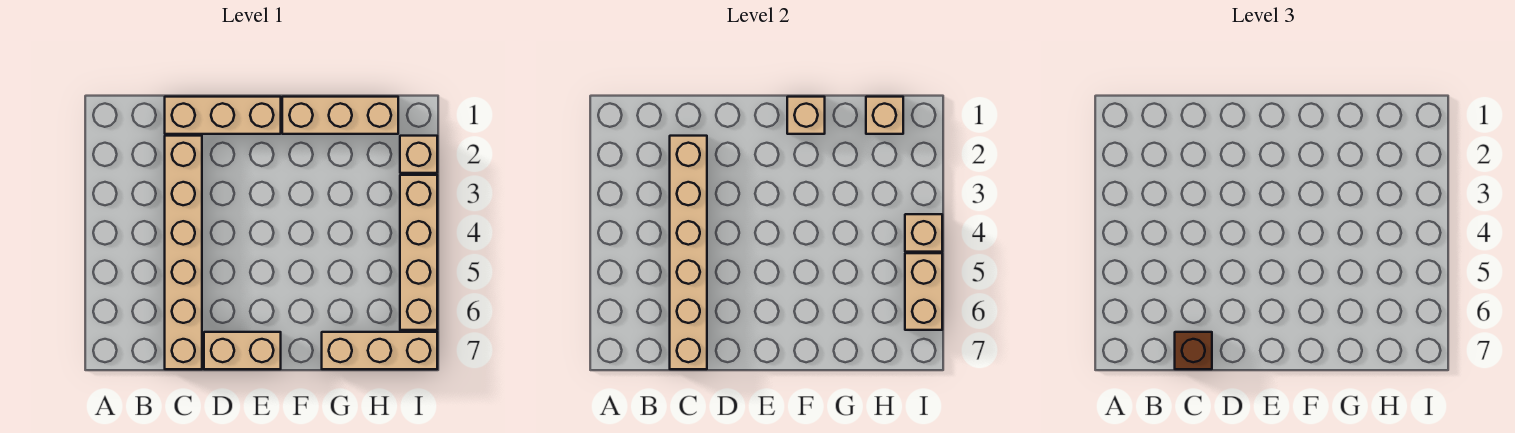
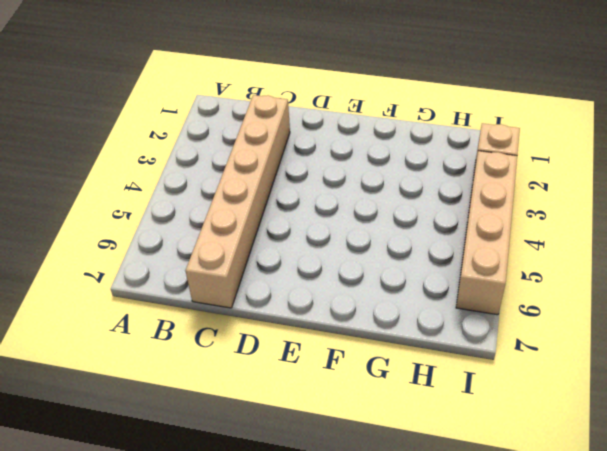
none -> tan 1x3 brick [165,97,281,134]
none -> tan 1x2 brick [204,332,281,369]
none -> tan 1x3 brick [282,97,398,134]

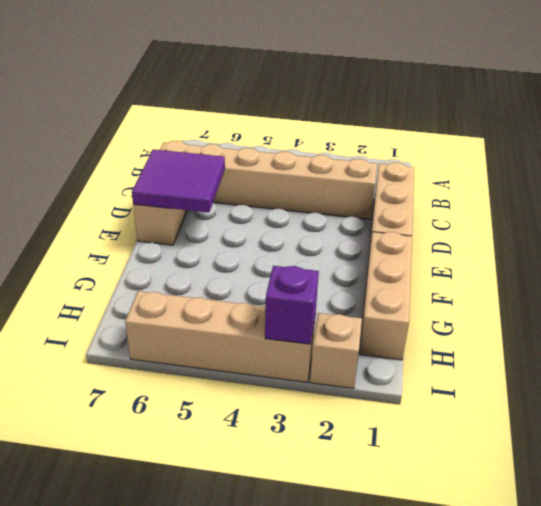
purple 2x2 tile [132,149,225,213] -> none
purple 1x1 brick [265,266,319,344] -> none
none -> tan 1x3 brick [322,332,437,369]
none -> tan 1x6 brick [670,136,707,369]
none -> tan 1x1 brick [787,97,825,134]

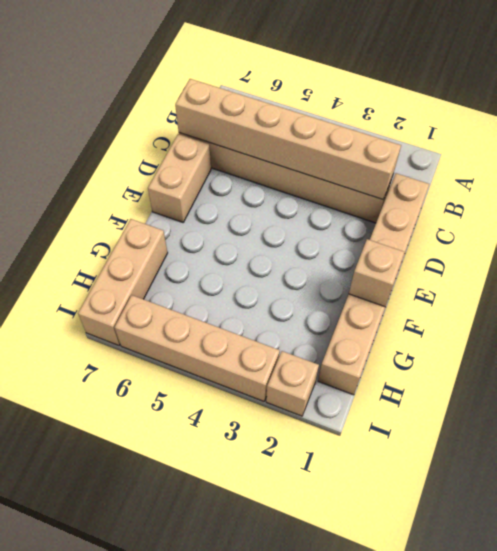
none -> tan 1x1 brick [866,97,903,134]
none -> tan 1x1 brick [905,214,942,252]
none -> tan 1x2 brick [905,253,942,330]

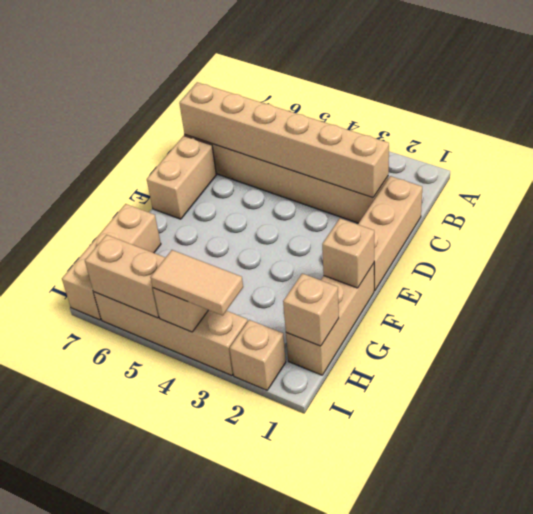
tan 1x2 tile [150,250,243,315] -> none
none -> brown 1x1 brick [1175,332,1212,369]

